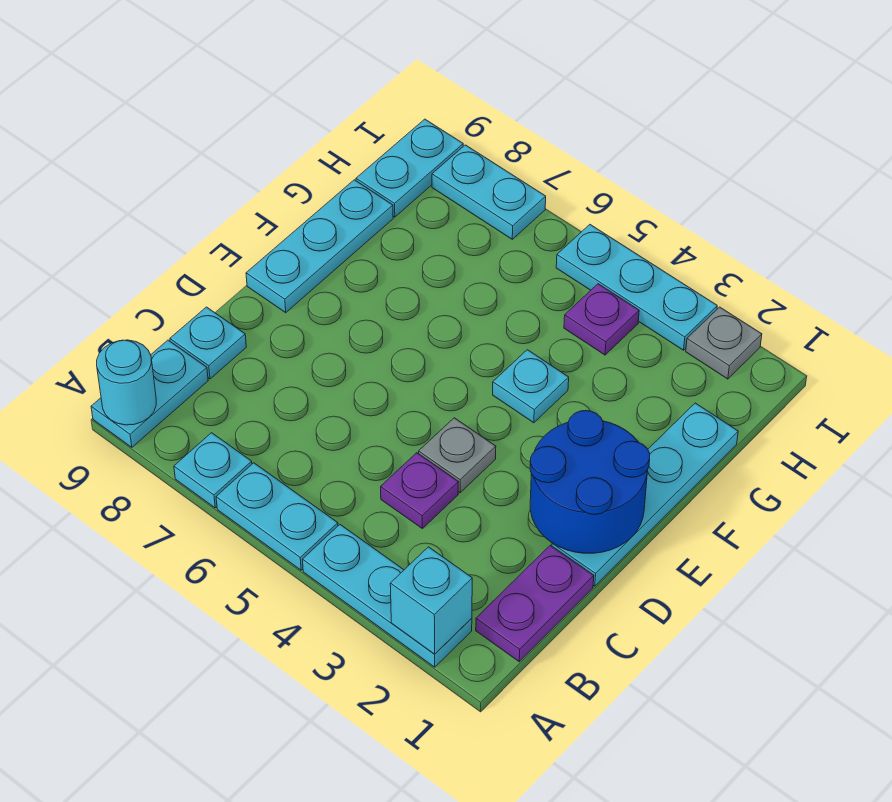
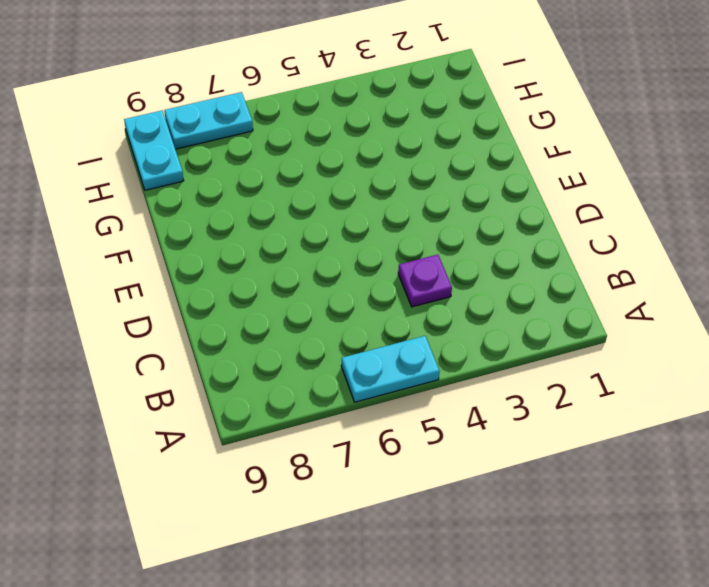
none -> cyan 1x3 plate [303,525,472,667]
none -> cyan 1x1 plate [174,433,252,508]
none -> cyan 1x2 plate [91,340,208,447]

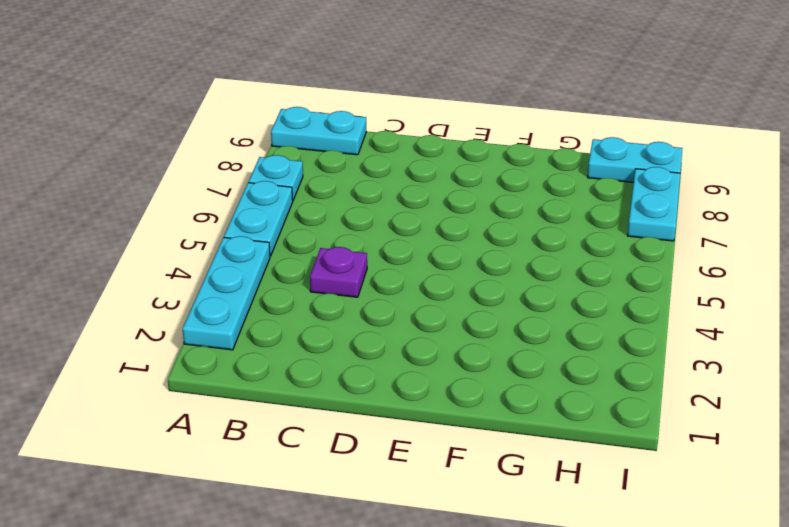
none -> purple 1x2 plate [476,545,594,662]
none -> cyan 1x1 plate [170,307,246,379]
none -> cyan 1x4 plate [552,403,738,586]

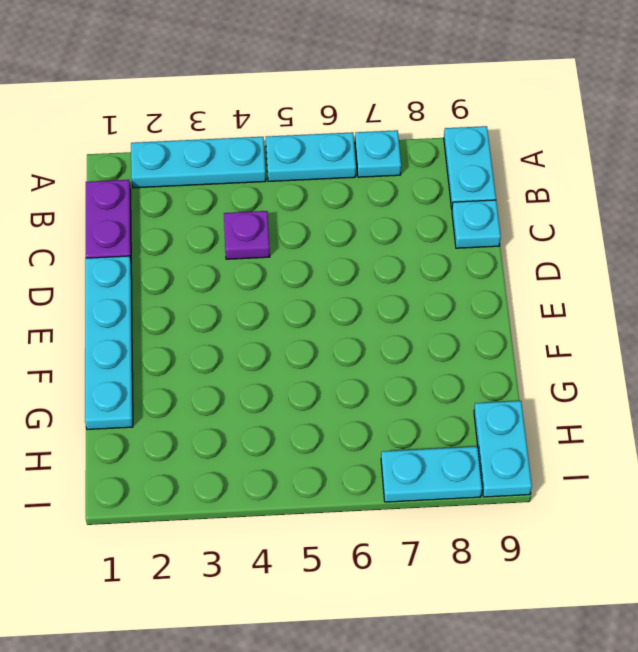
none -> grey 1x1 plate [419,418,496,493]
none -> cyan 1x3 plate [246,180,393,313]
none -> cyan 1x1 plate [493,350,569,423]

